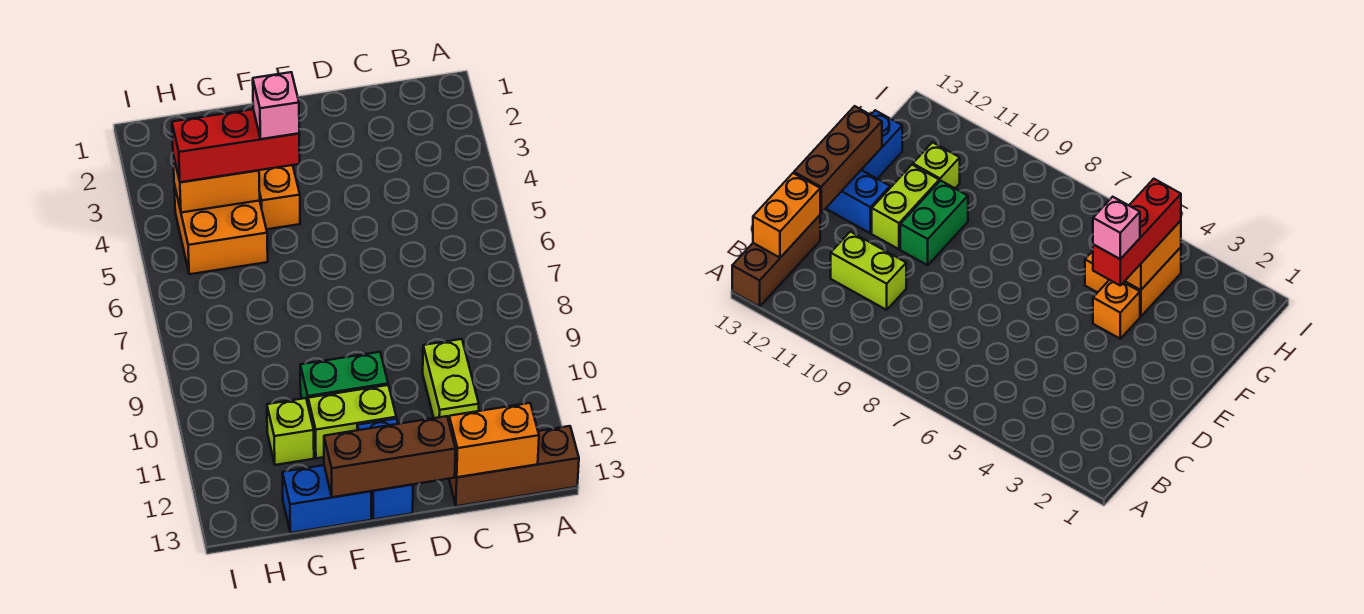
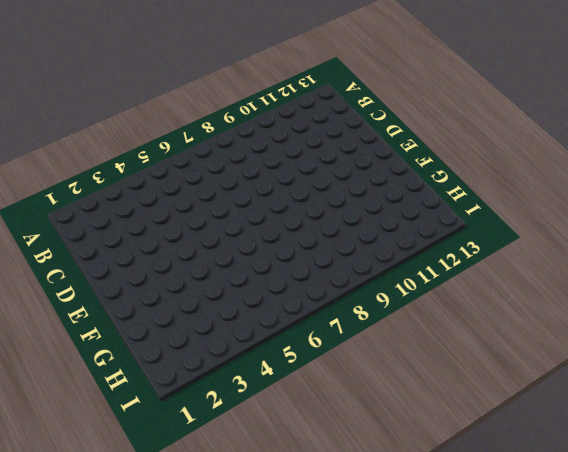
none -> brown 1x3 brick [449,426,579,506]
none -> lime 1x2 brick [423,339,479,421]
none -> green 1x2 brick [300,352,388,403]

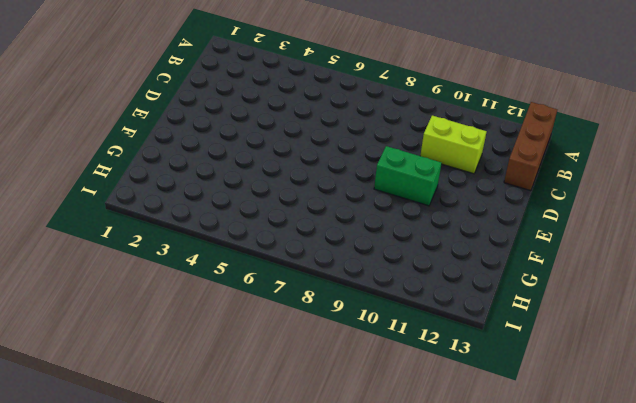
green 1x2 brick [374,146,441,206] -> green 1x2 brick turned to [300,352,388,403]
none -> lime 1x2 brick [308,385,396,458]
none -> blue 1x2 brick [357,419,413,520]
none -> orange 1x1 brick [259,165,300,229]

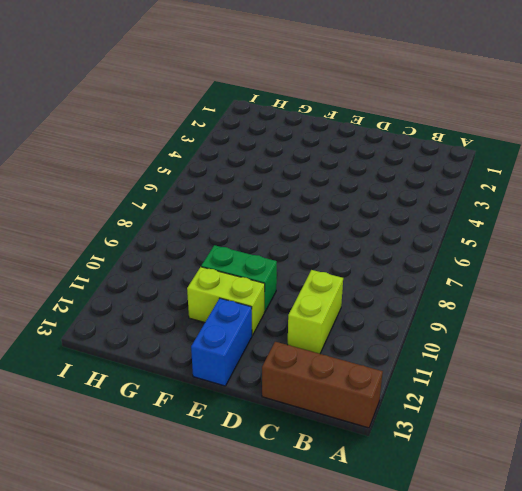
none -> orange 1x1 brick [259,165,300,229]
none -> blue 1x2 brick [282,465,371,533]
none -> orange 2x2 brick [174,185,268,274]

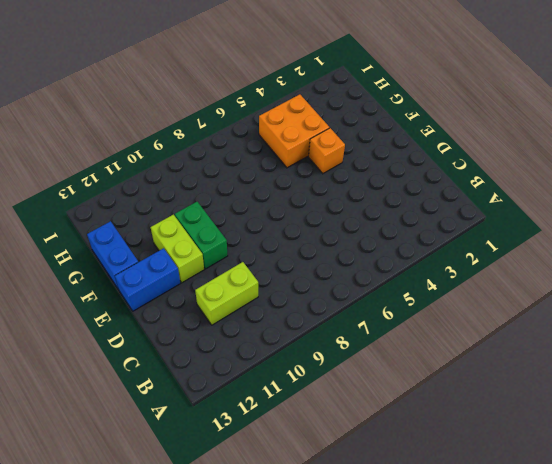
none -> brown 1x3 brick [449,426,579,506]
none -> lime 1x1 brick [267,398,314,465]
none -> orange 1x2 brick [449,403,539,477]

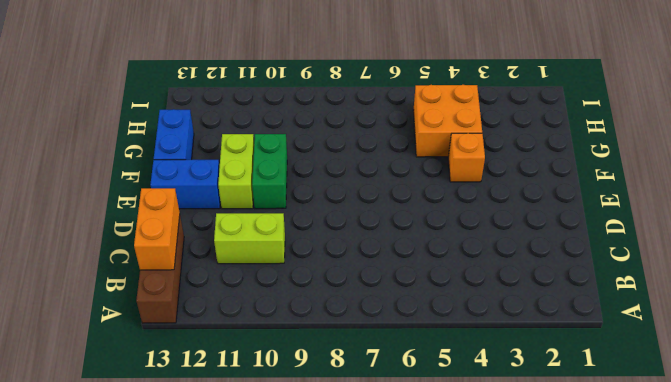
none -> lime 1x1 brick [267,398,314,465]
none -> brown 1x3 brick [324,416,455,497]
none -> orange 1x2 brick [173,154,260,213]

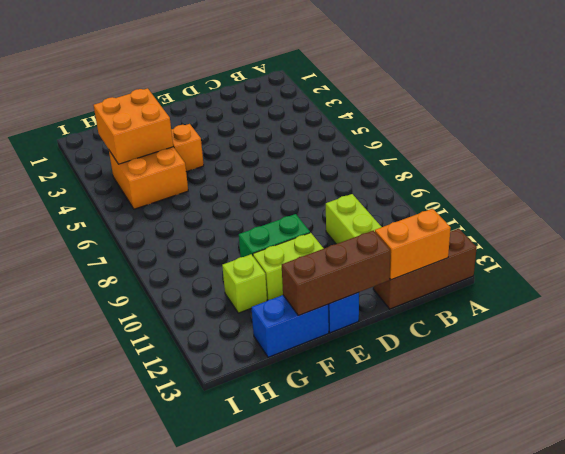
orange 2x2 brick [93,88,173,164] -> orange 1x2 brick [173,154,260,213]
none -> red 1x3 brick [172,109,300,182]
none -> pink 1x1 brick [253,72,299,139]

